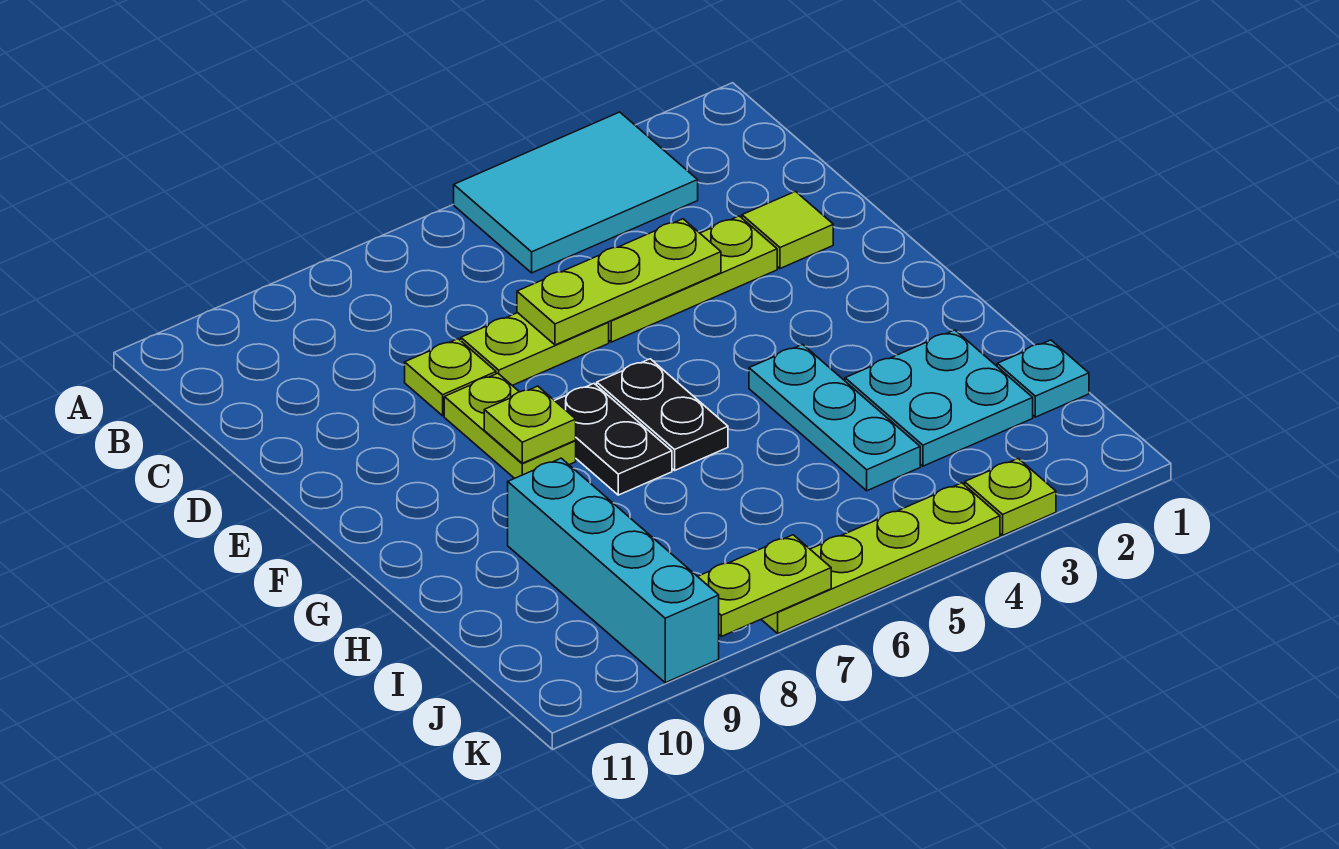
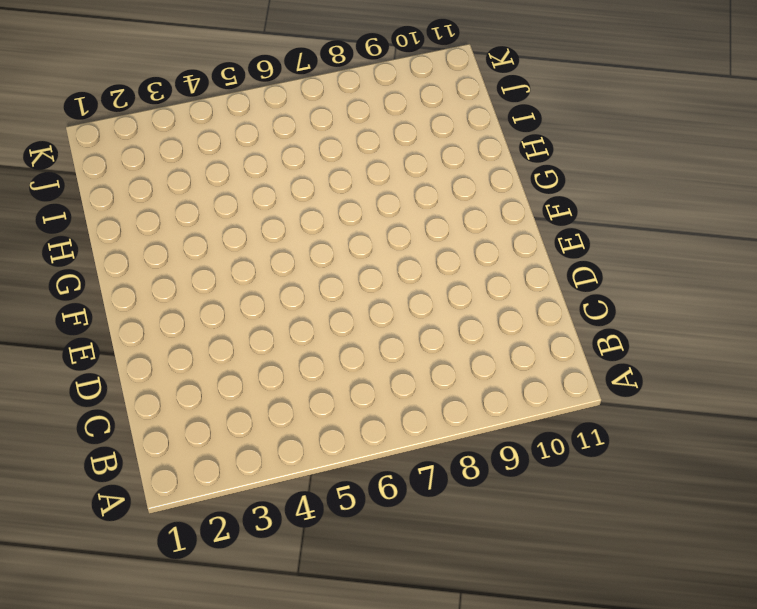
none -> cyan 2x3 tile [454,112,698,273]
none -> lime 1x1 tile [742,192,833,269]
none -> lime 1x3 plate [608,216,777,342]

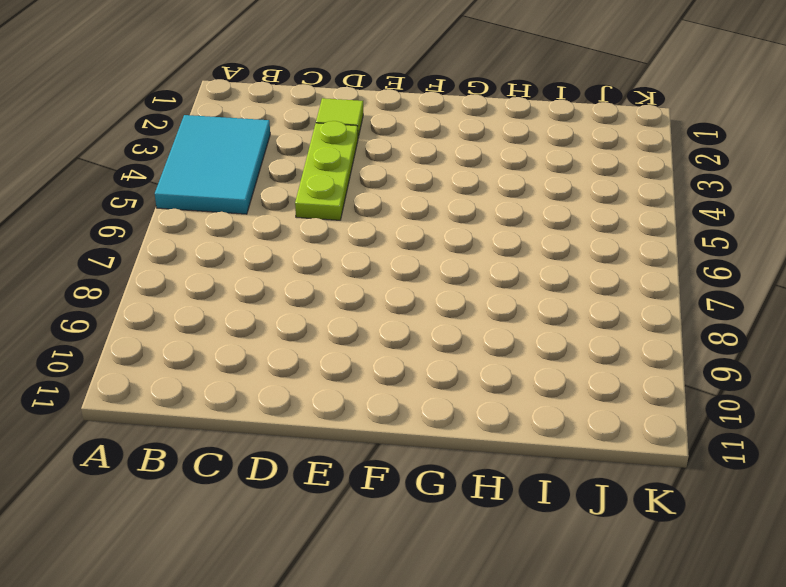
none -> lime 1x2 plate [461,313,609,385]
none -> lime 1x1 plate [405,339,496,416]
none -> lime 1x2 plate [444,373,576,478]

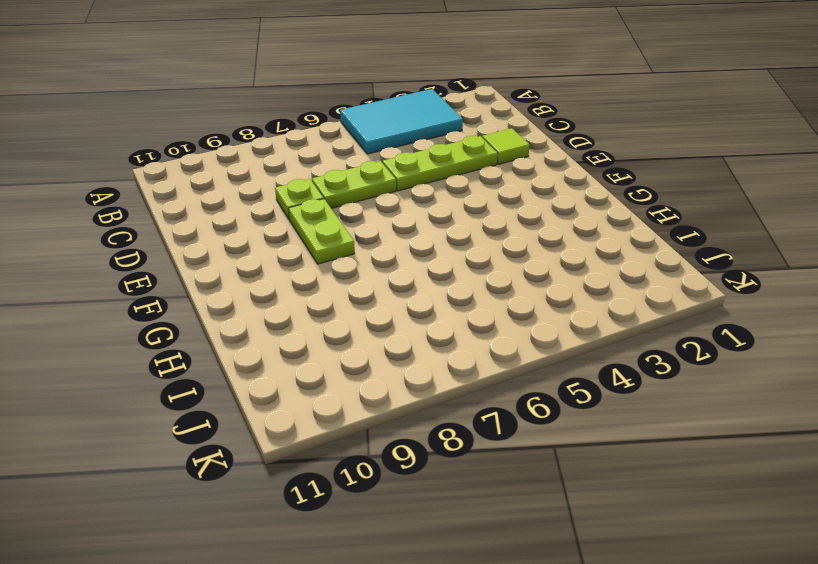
none -> black 1x2 plate [597,359,728,470]
none -> black 1x2 plate [555,384,672,495]
none -> cyan 1x3 plate [749,344,920,491]

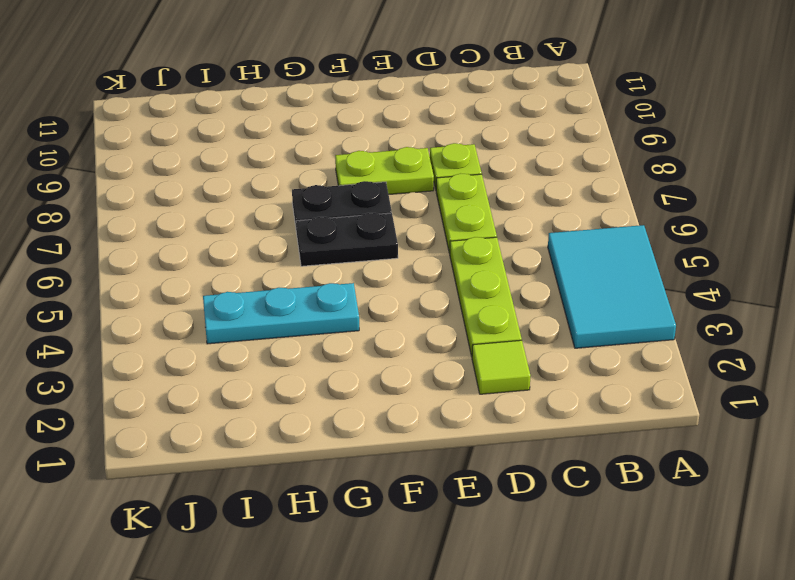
none -> cyan 2x2 plate [845,330,1033,466]
none -> cyan 1x4 brick [508,458,719,683]
none -> cyan 1x1 plate [997,340,1089,417]

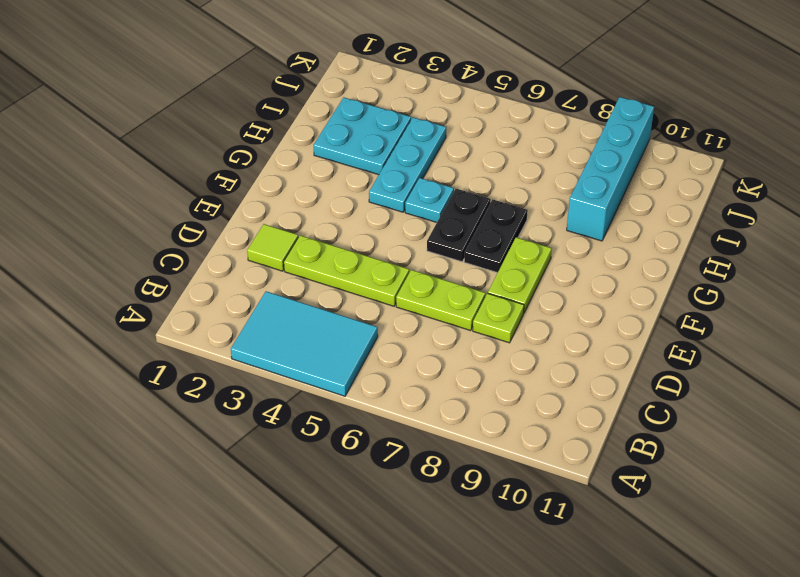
cyan 1x1 plate [405,178,454,222] -> cyan 1x1 plate moved to [997,340,1089,417]
none -> lime 1x1 plate [965,459,1056,535]
none -> lime 1x4 plate [761,483,1000,633]
none -> lime 1x3 plate [517,219,721,345]

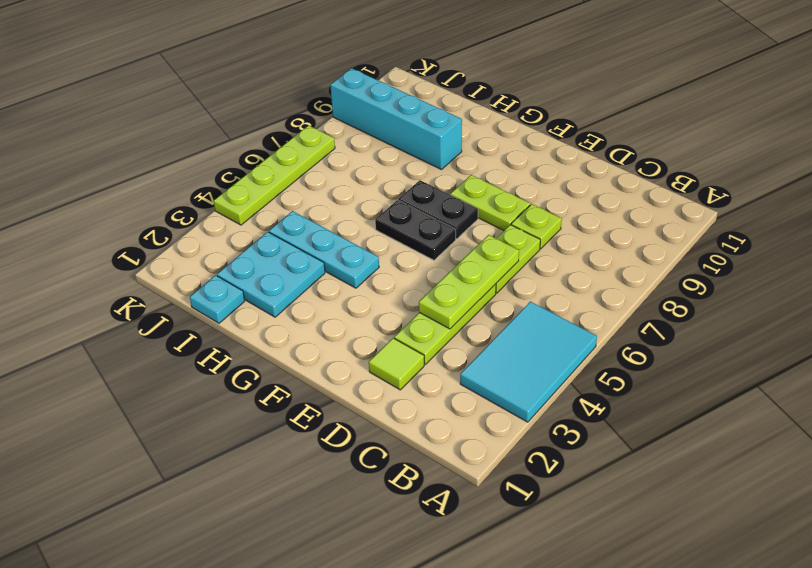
none -> lime 1x1 plate [965,459,1056,535]
none -> lime 1x1 plate [484,386,576,463]
none -> lime 1x2 plate [697,535,831,636]

